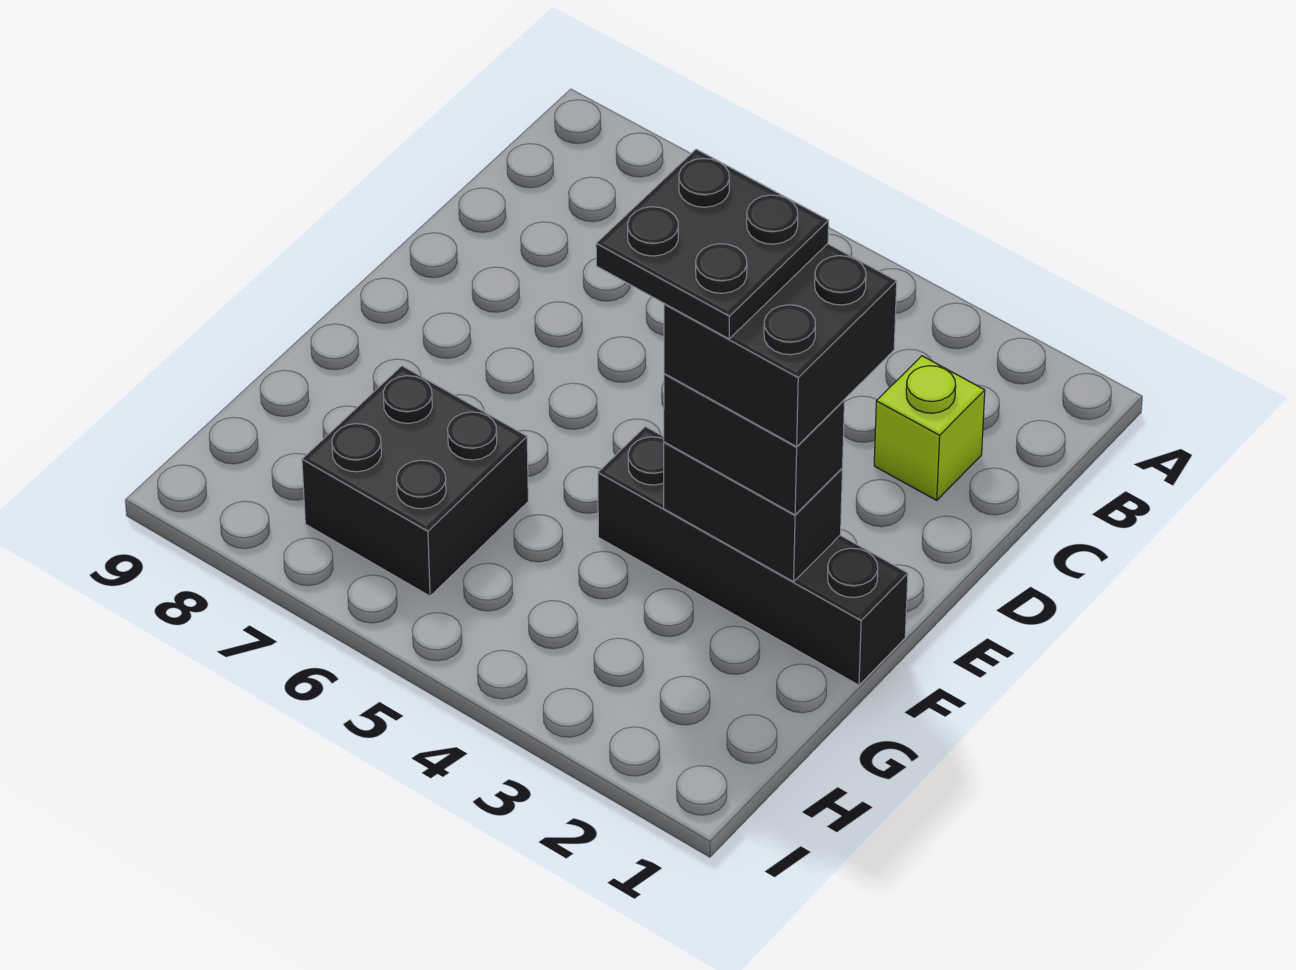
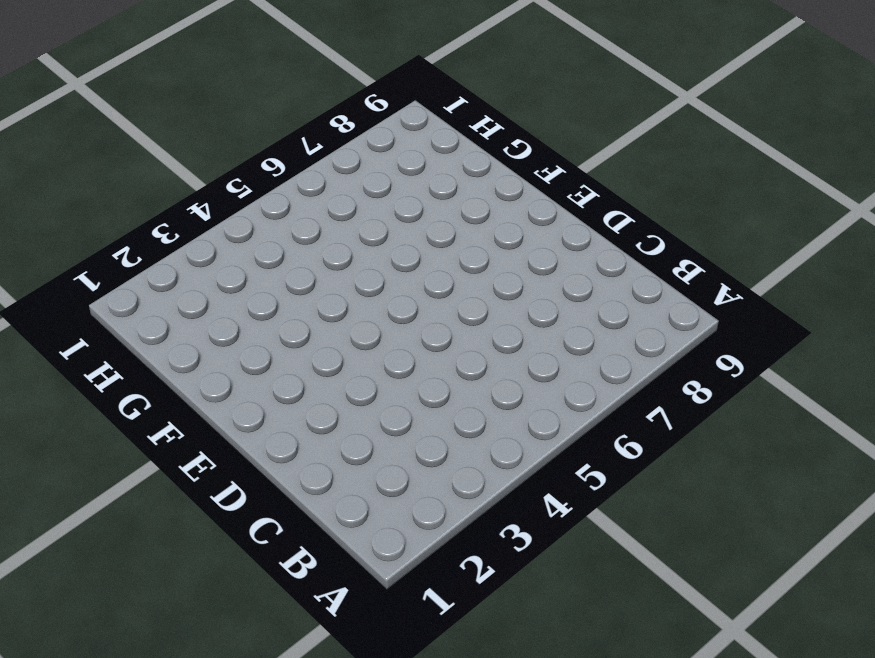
none -> lime 1x1 brick [874,356,985,500]
none -> black 1x4 brick [598,426,908,685]

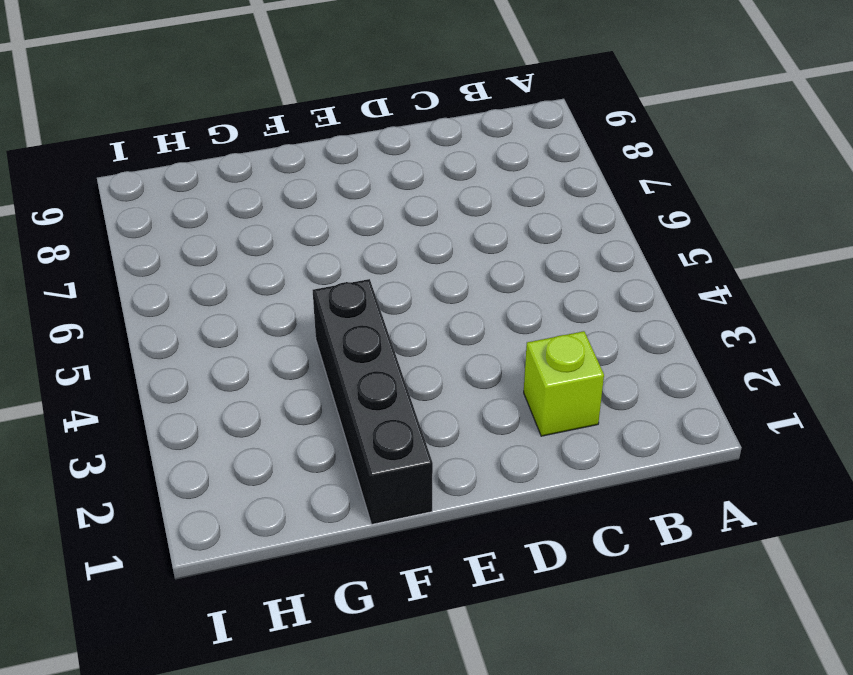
none -> black 2x2 brick [302,366,528,596]
none -> black 1x2 brick [664,442,842,582]

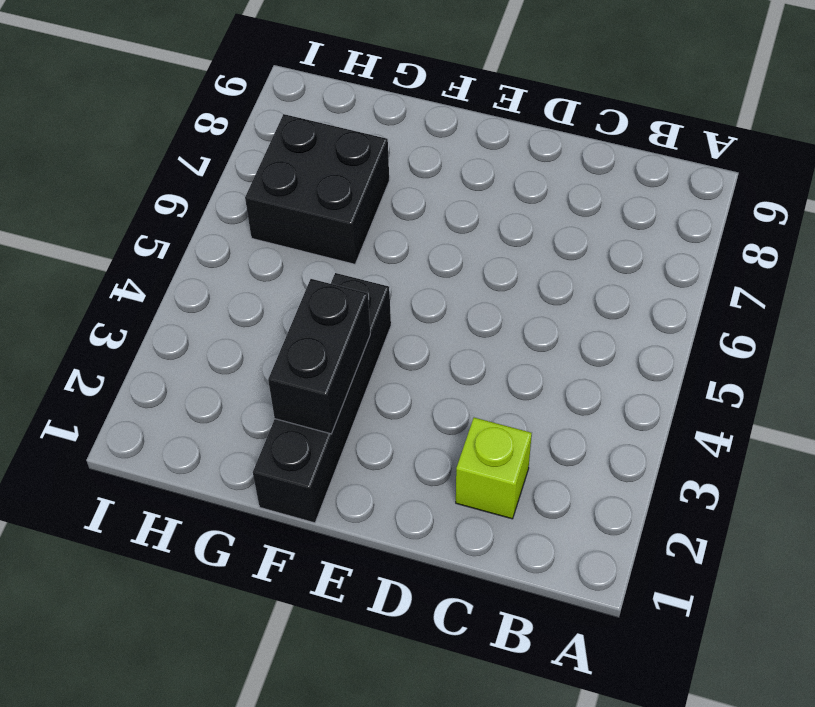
none -> black 1x2 brick [664,374,845,515]
none -> black 2x2 brick [664,244,897,446]

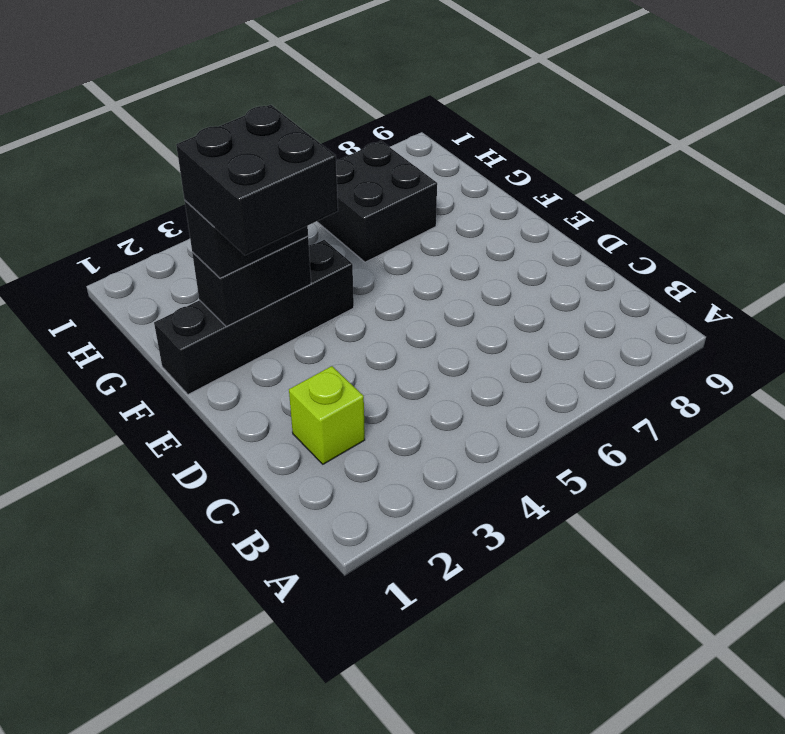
none -> black 2x2 plate [596,149,829,339]

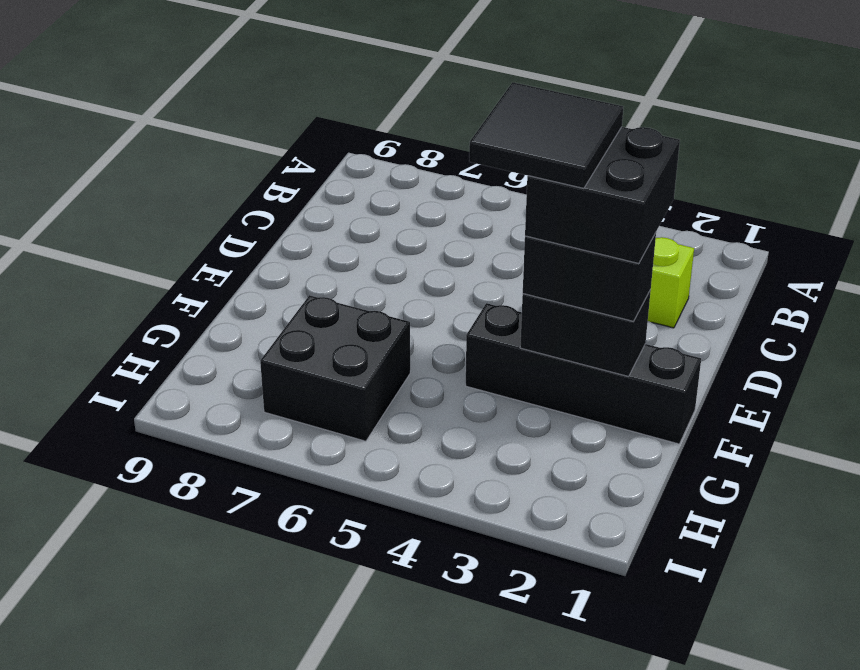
black 2x2 tile [469,82,623,188] -> black 2x2 plate [596,149,829,339]

